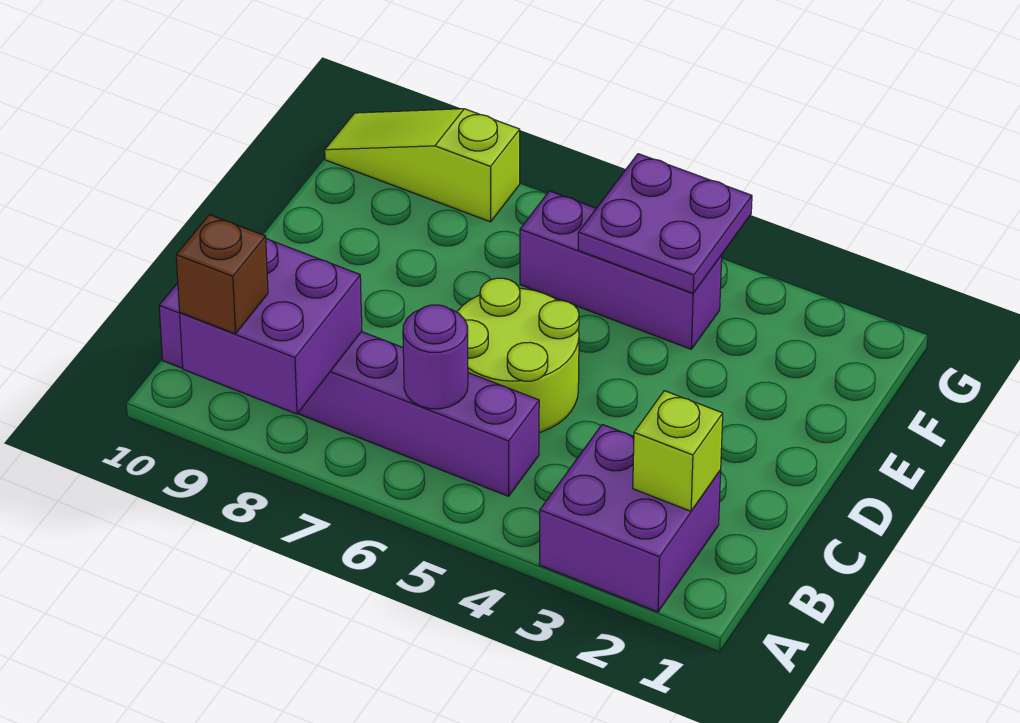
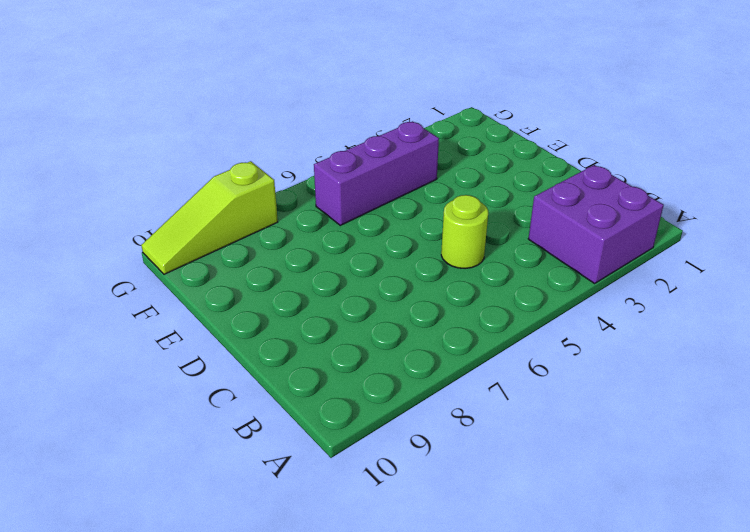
lime 1x1 round brick [441,195,488,269] -> lime 2x2 round brick [457,278,579,433]
none -> purple 1x6 brick [159,283,539,496]
none -> purple 2x2 brick [180,238,362,414]

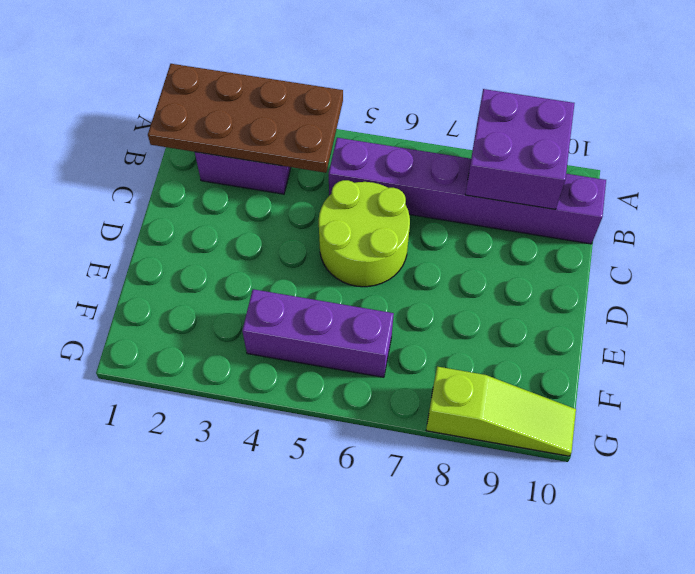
brown 2x4 plate [148,64,343,173] -> lime 1x1 brick [633,391,723,511]
none -> purple 1x1 round brick [403,305,468,409]
none -> purple 2x2 plate [578,154,752,293]

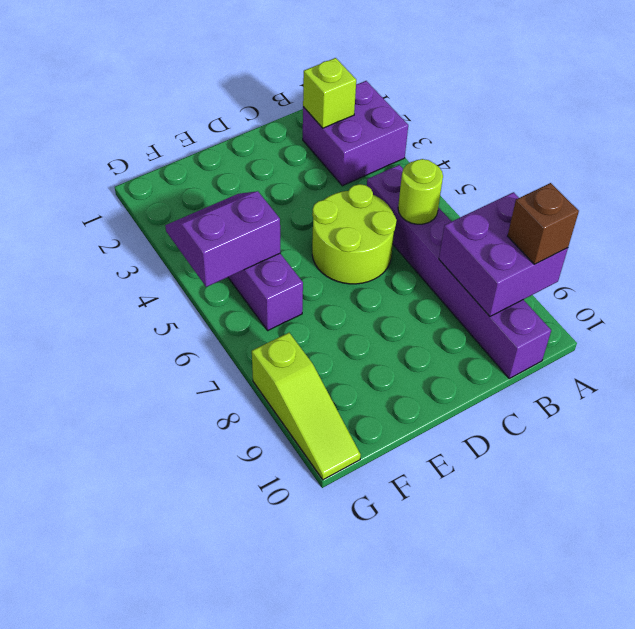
lime 1x1 round brick [398,159,443,224] -> purple 1x1 round brick [403,305,468,409]
purple 2x2 slope [165,191,280,287] -> purple 2x2 plate [578,154,752,293]

